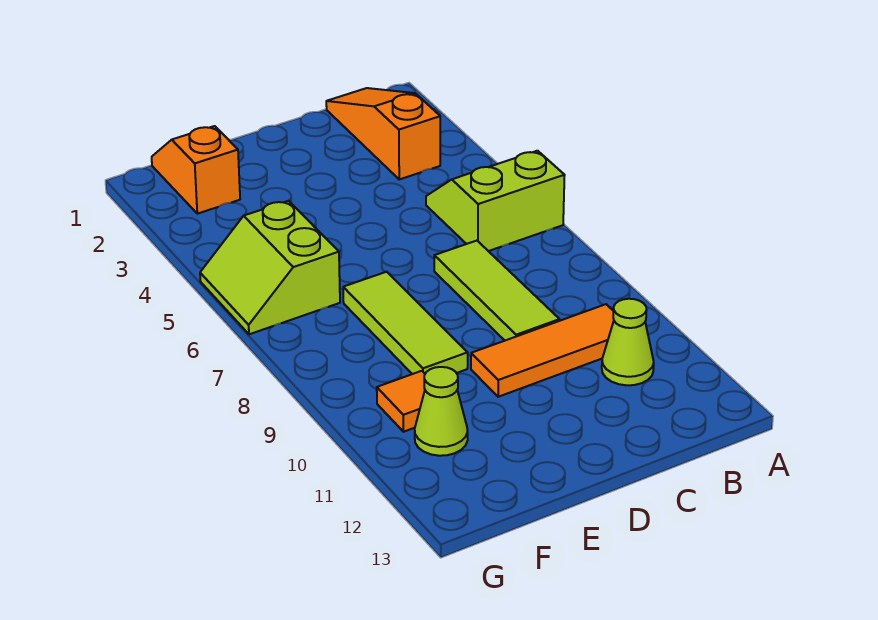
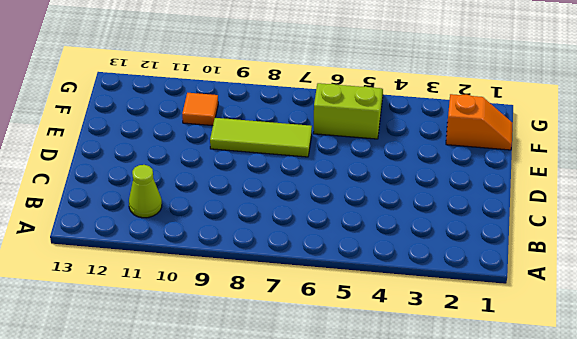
none -> lime 2x2 slope [426,151,565,251]
none -> orange 1x3 slope [326,88,440,179]

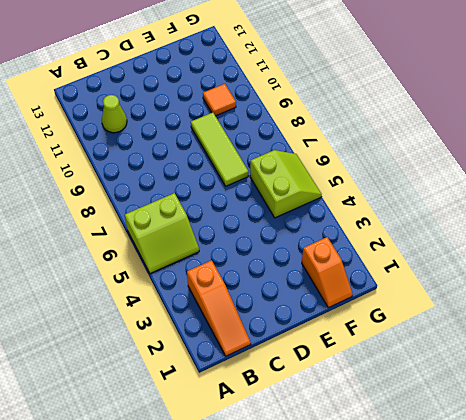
none -> orange 1x3 tile [471,304,614,397]
none -> lime 1x3 tile [434,241,560,340]

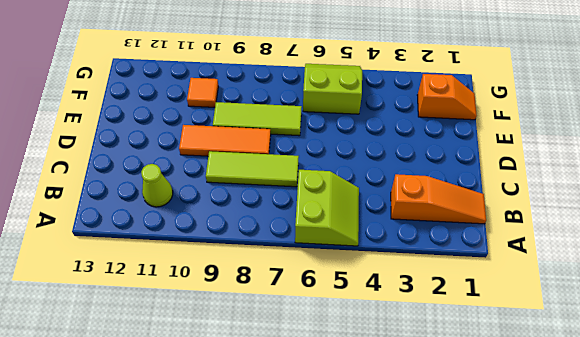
orange 1x3 tile [179,125,271,156] -> orange 1x3 tile turned to [471,304,614,397]
none -> lime 1x1 cone [415,367,468,456]

